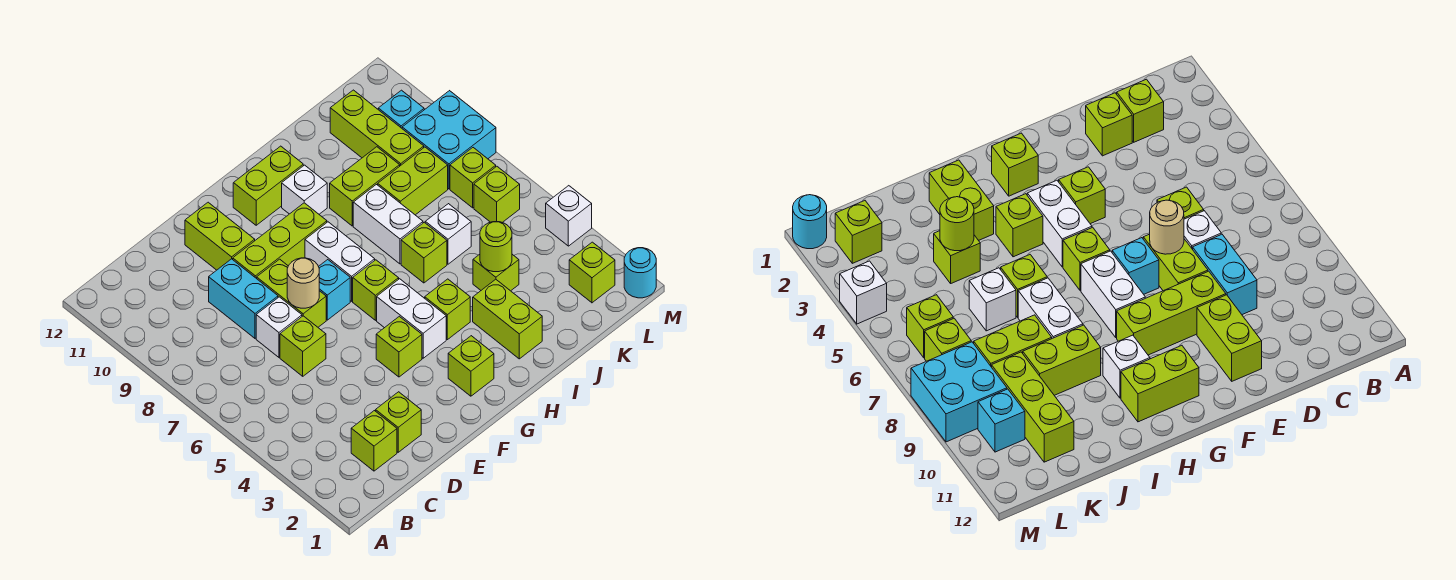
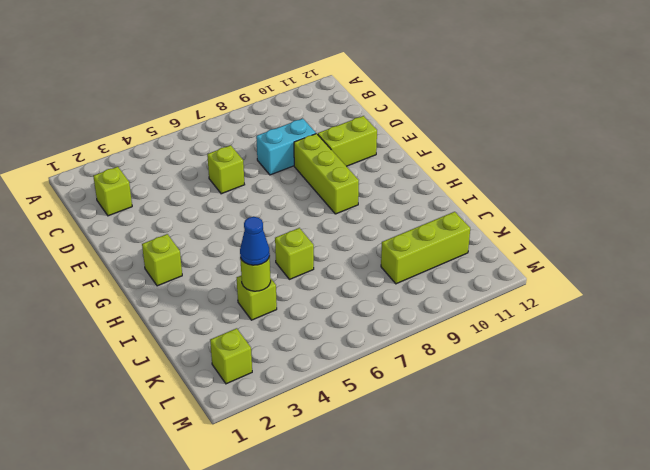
blue 1x1 cone [240,217,270,265] -> none
none -> lime 1x1 brick [376,392,421,452]
none -> white 1x1 brick [256,297,302,357]
none -> lime 1x2 brick [257,259,326,327]
none -> lime 1x1 brick [376,316,422,377]

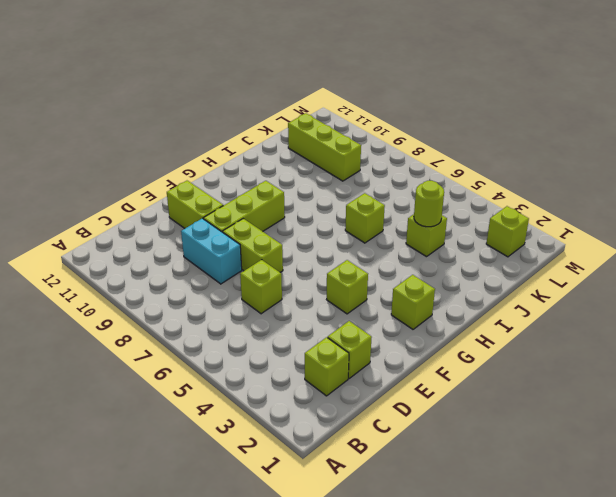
none -> white 1x1 brick [256,297,302,357]
none -> cyan 1x1 brick [319,260,350,320]
none -> white 1x2 brick [377,279,446,358]
none -> lime 1x1 brick [353,260,399,320]

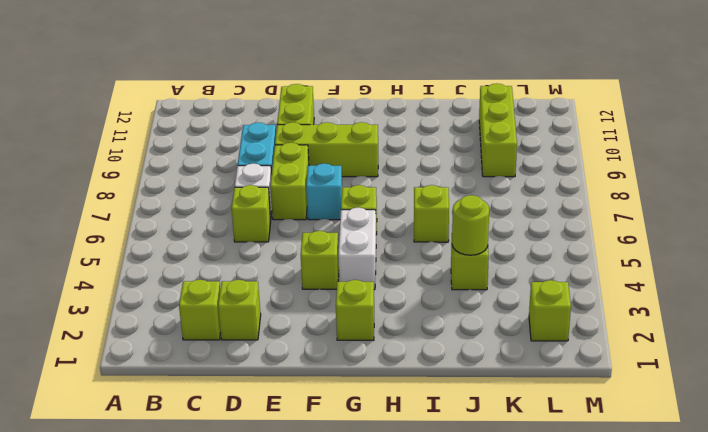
none -> white 1x2 brick [305,222,375,301]
none -> lime 1x2 brick [233,146,303,225]
none -> lime 1x1 brick [425,279,470,340]
none -> white 1x1 brick [282,165,327,214]

